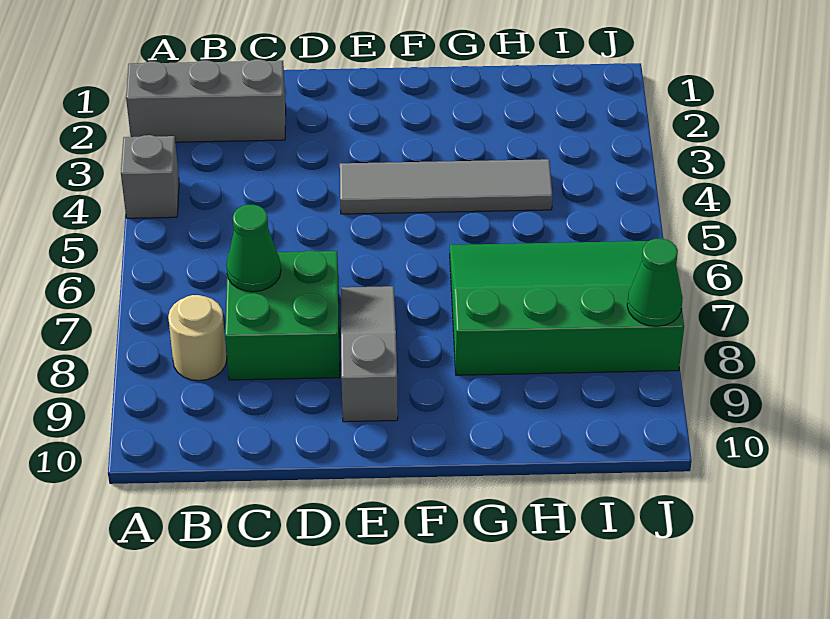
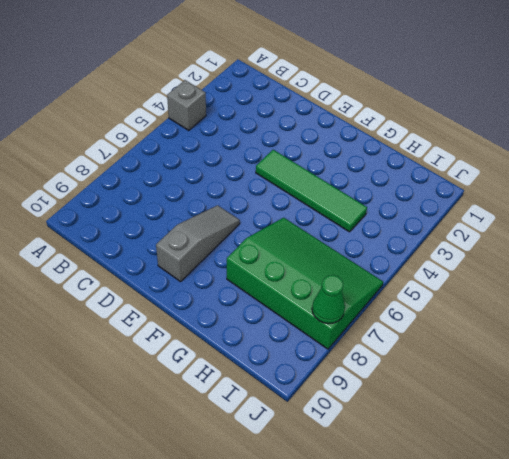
green 1x4 tile [256,150,367,232] -> grey 1x4 tile [340,159,553,214]
none -> grey 1x3 brick [126,59,286,142]
none -> tan 1x1 round brick [168,295,227,381]

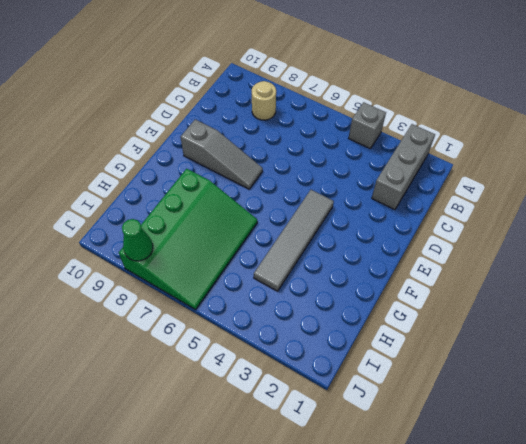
none -> green 2x2 brick [225,251,340,380]
none -> green 1x1 cone [226,205,281,292]

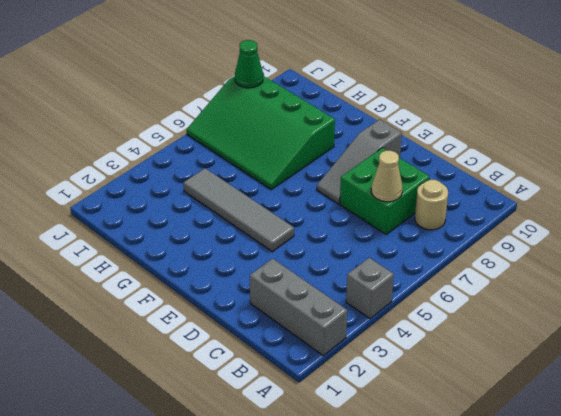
tan 1x1 cone [371,151,403,202] -> green 1x1 cone [226,205,281,292]

